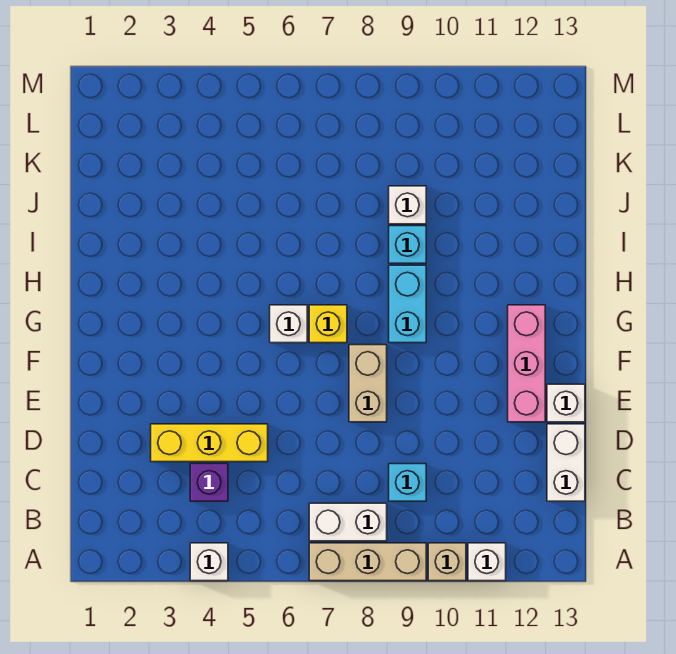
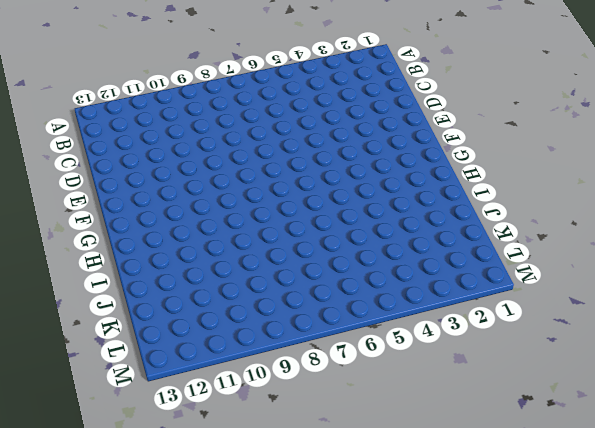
none -> white 1x1 brick [190,543,228,581]
none -> tan 1x3 brick [309,543,426,581]
none -> tan 1x1 brick [428,543,466,581]

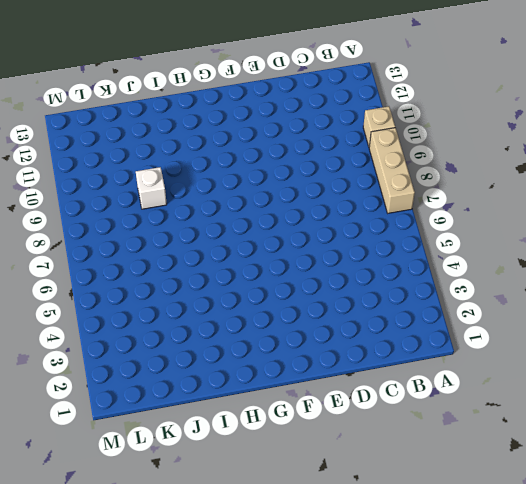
none -> white 1x1 brick [190,543,228,581]
none -> white 1x1 brick [468,543,506,581]
none -> white 1x2 brick [309,503,387,541]

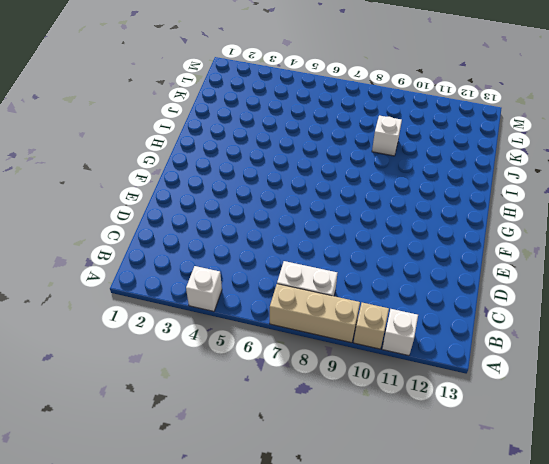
none -> purple 1x1 brick [190,464,228,501]
none -> cyan 1x1 brick [389,464,426,501]
none -> white 1x2 brick [547,424,585,501]

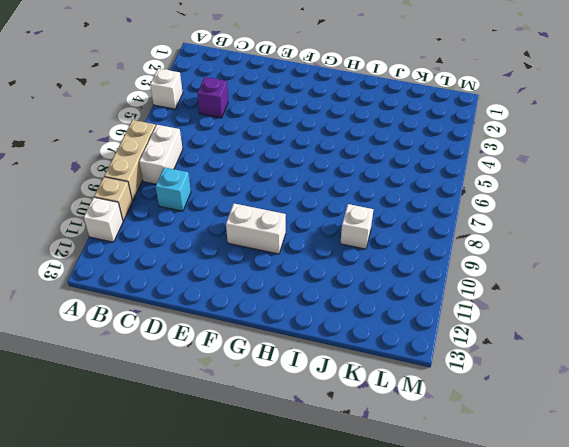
white 1x2 brick [226,204,286,254] -> white 1x2 brick moved to [547,424,585,501]
none -> yellow 1x3 brick [151,424,268,462]
none -> tan 1x2 brick [349,345,387,422]
none -> pink 1x3 brick [508,305,545,422]

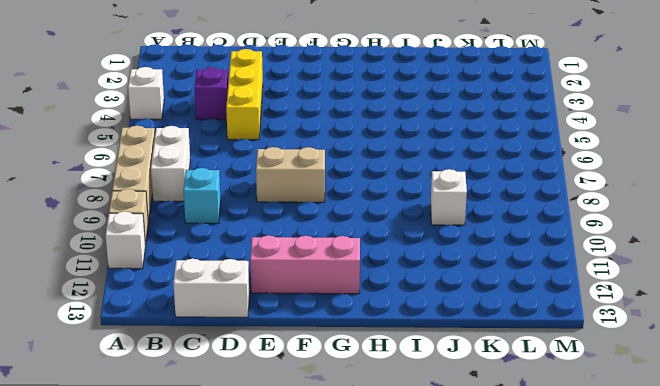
none -> white 1x1 brick [547,384,585,422]
none -> white 1x1 brick [270,305,307,343]
none -> yellow 1x1 brick [309,305,347,343]

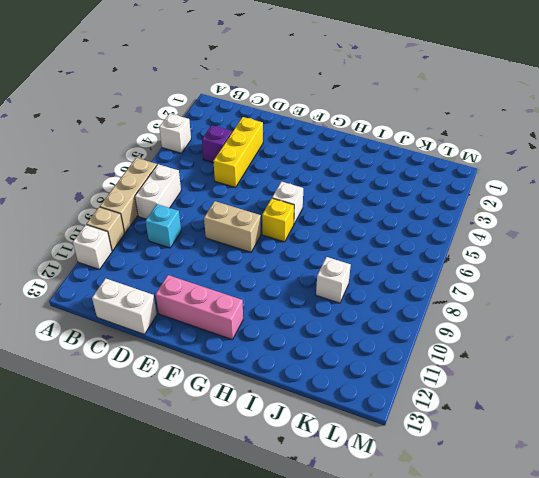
none -> white 1x1 brick [547,384,585,422]
none -> cyan 1x2 brick [389,265,426,343]
none -> cyan 1x1 brick [389,226,426,263]

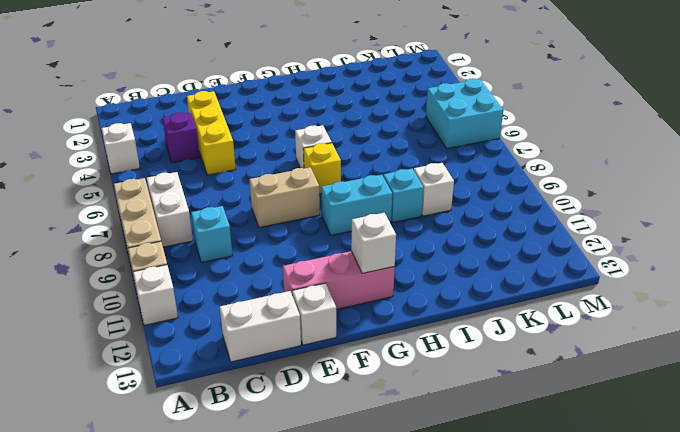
white 1x1 brick [351,213,396,273] -> none
cyan 2x2 brick [426,79,503,149] -> none

